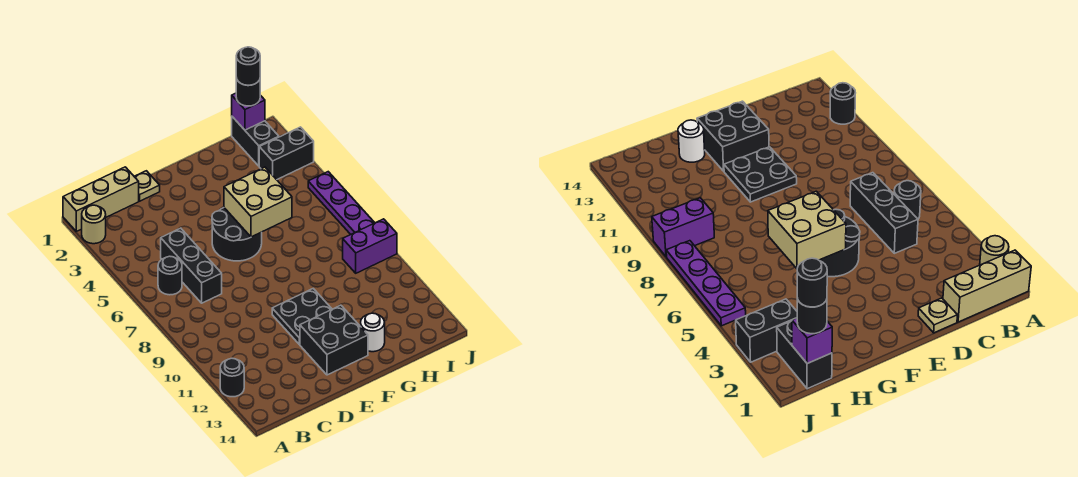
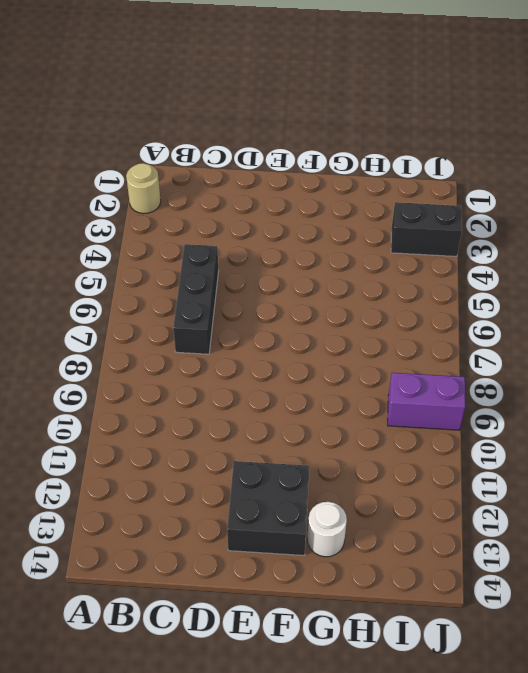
none -> tan 1x3 brick [63,167,139,231]
none -> black 1x1 round brick [220,358,244,397]
none -> black 1x1 round brick [158,256,182,295]

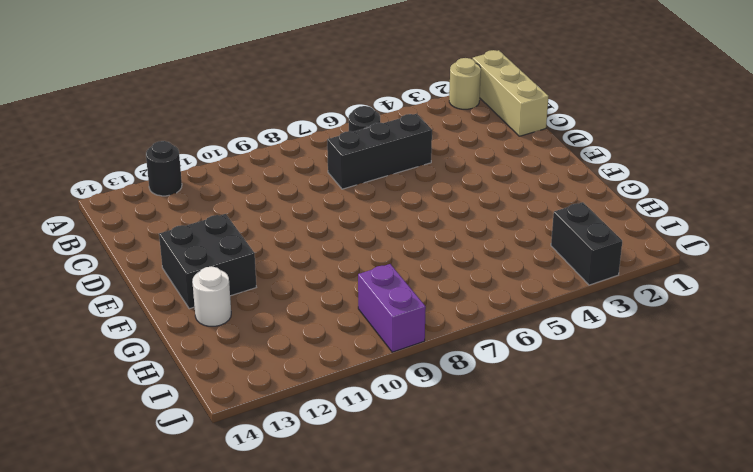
none -> tan 1x1 plate [134,171,160,201]
none -> black 2x2 round brick [212,208,262,261]
none -> black 2x2 plate [272,289,332,344]

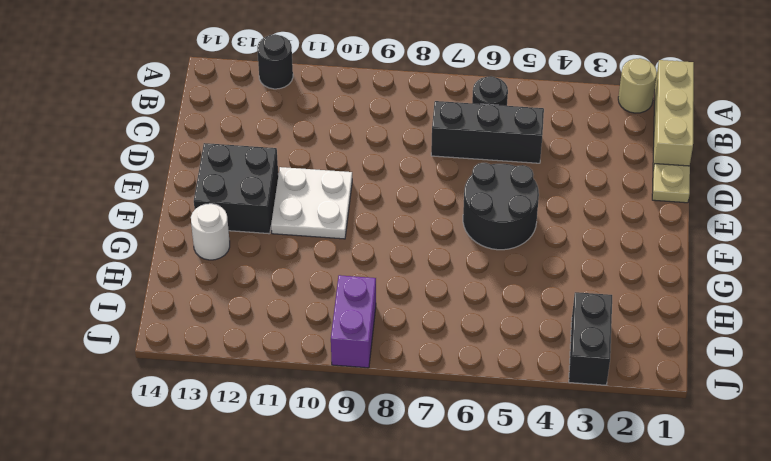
white 2x2 plate [271,167,352,239] -> black 2x2 plate [272,289,332,344]
none -> black 1x2 brick [232,117,279,166]
none -> purple 1x4 plate [308,172,375,234]
none -> tan 2x2 brick [224,167,292,237]

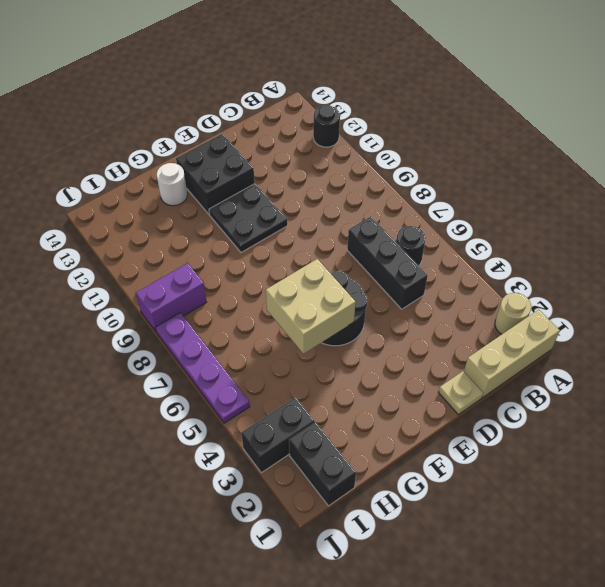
none -> purple 1x1 brick [232,93,265,130]
none -> black 1x1 round brick [236,78,260,106]
none -> black 1x1 round brick [236,47,260,85]

